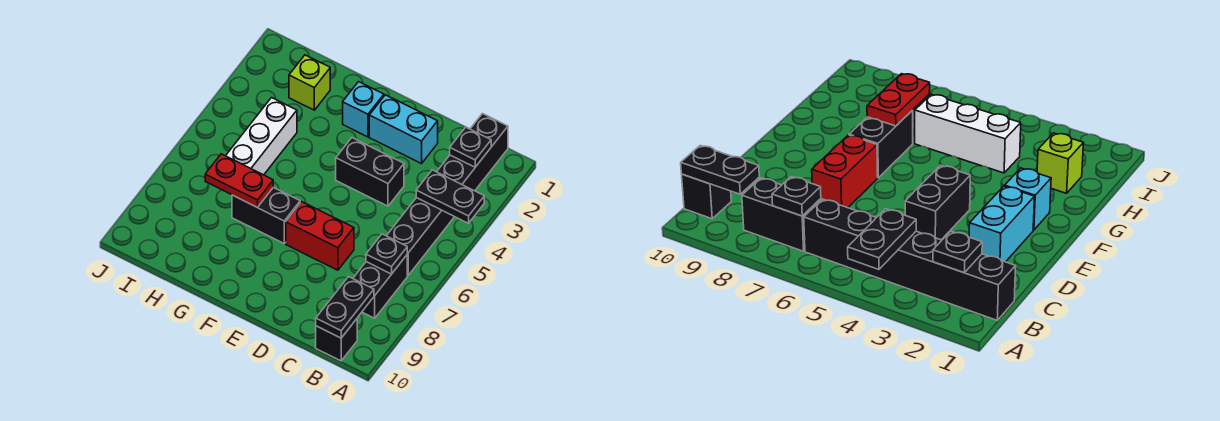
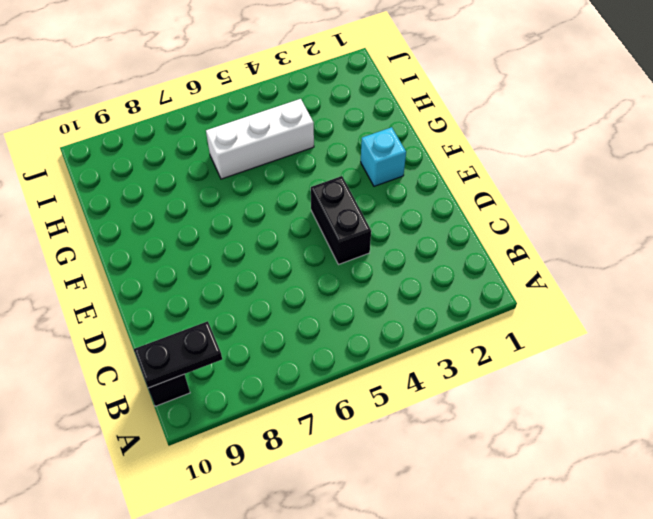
none -> black 1x6 brick [387,114,508,275]
none -> black 1x2 brick [353,255,407,318]
none -> cyan 1x2 brick [369,95,438,164]

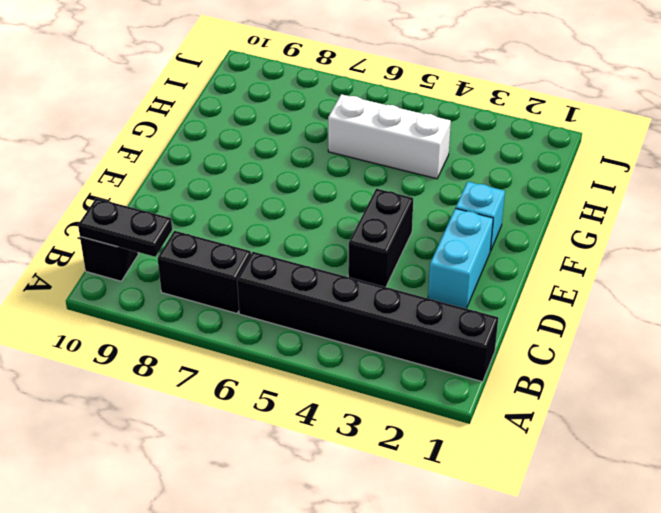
none -> red 1x2 brick [286,202,354,270]
none -> black 1x2 brick [232,187,300,243]
none -> lime 1x1 brick [289,55,330,110]

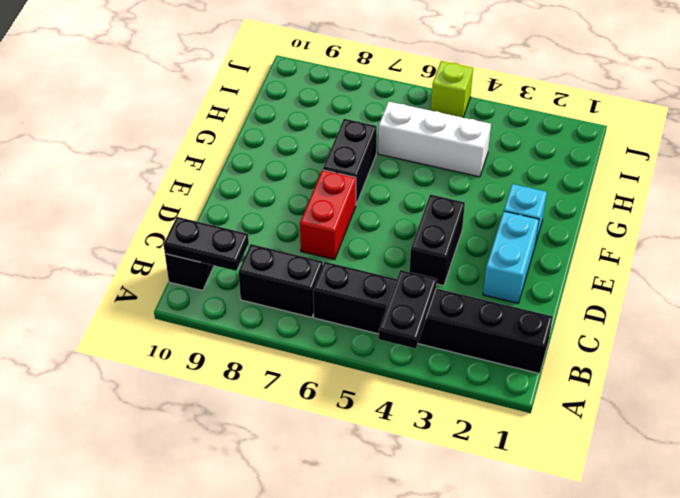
lime 1x1 brick [431,61,473,117] -> lime 1x1 brick moved to [289,55,330,110]
none -> black 1x1 plate [450,127,491,167]
none -> black 1x1 plate [366,234,407,274]
none -> red 1x2 plate [205,154,273,207]

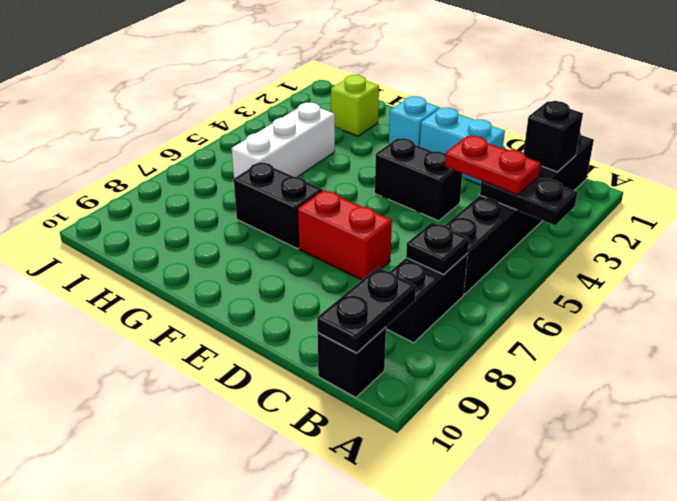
black 1x1 brick [523,101,583,172] -> black 1x1 plate [450,127,491,167]
red 1x2 plate [445,136,540,195] -> red 1x2 plate moved to [205,154,273,207]

